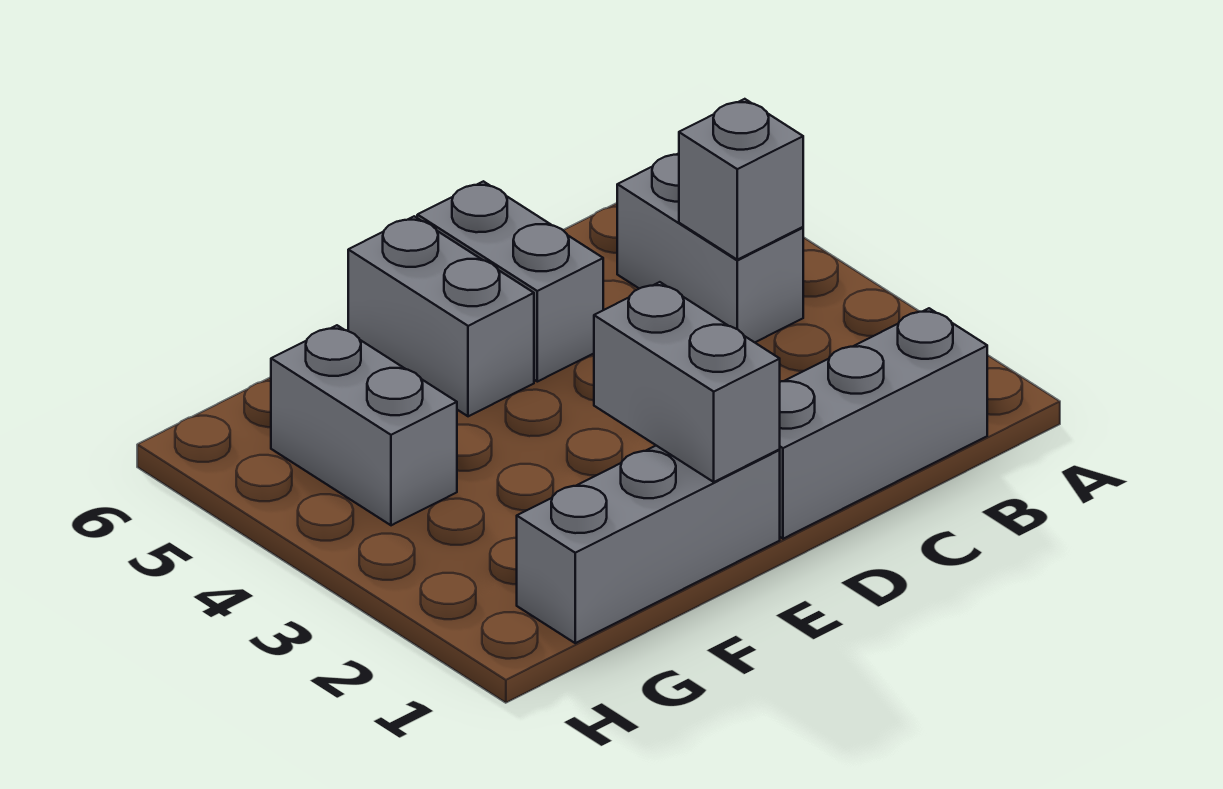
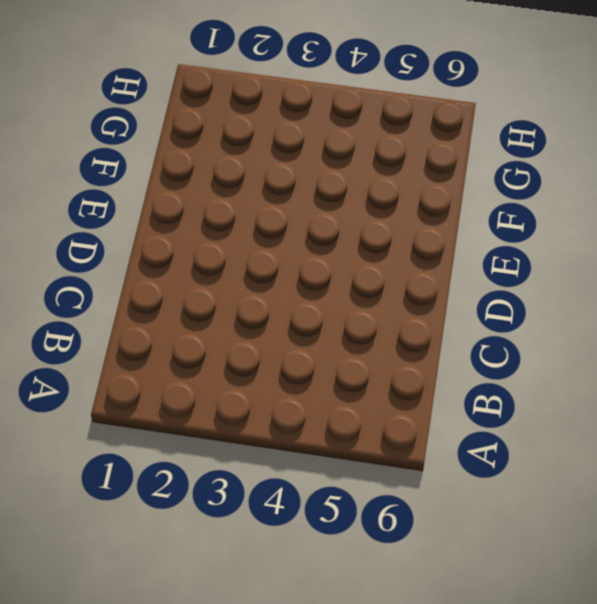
none -> grey 1x3 brick [779,308,987,539]
none -> grey 1x2 brick [617,153,803,342]

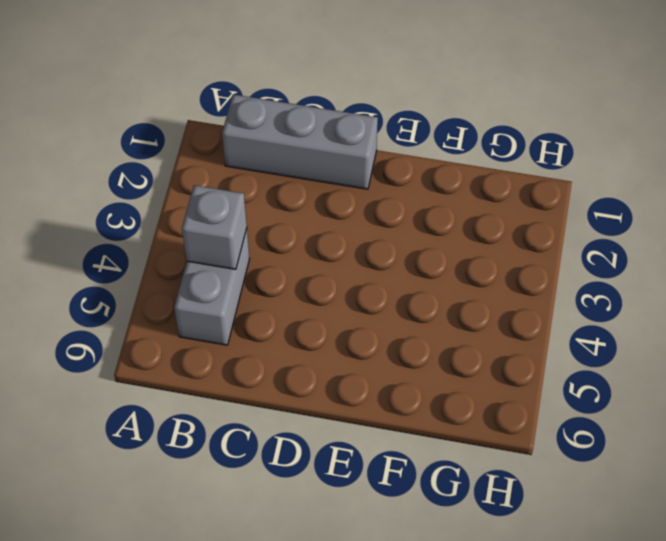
none -> grey 1x2 brick [417,181,603,382]
none -> grey 1x3 brick [517,446,780,643]

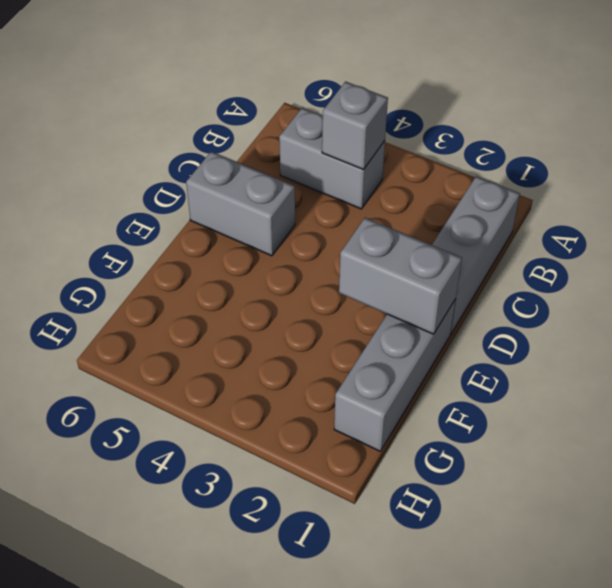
none -> grey 1x2 brick [348,216,534,416]
none -> grey 1x2 brick [271,325,457,525]

